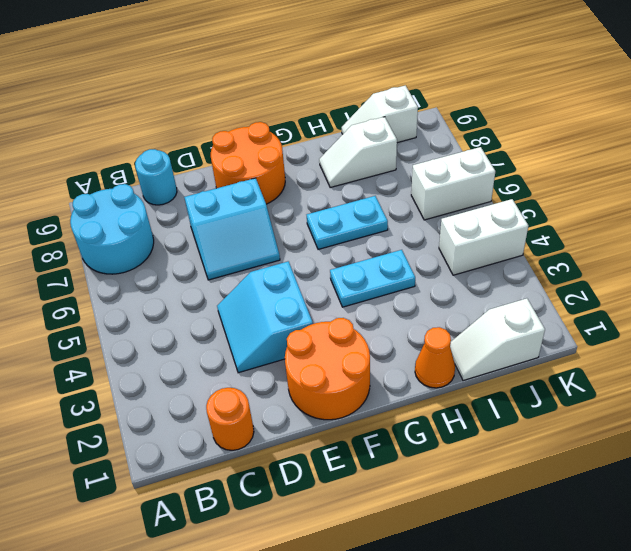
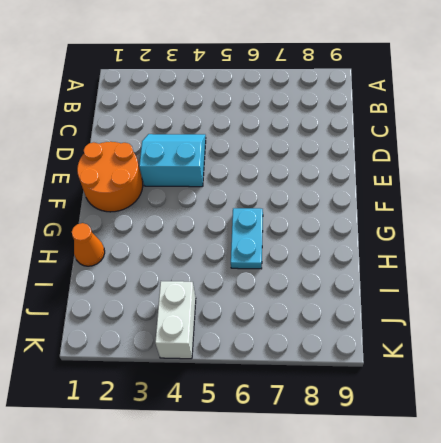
none -> cyan 2x2 round brick [70,184,154,274]
none -> orange 1x1 round brick [206,388,254,450]
none -> cyan 1x1 round brick [135,149,177,205]

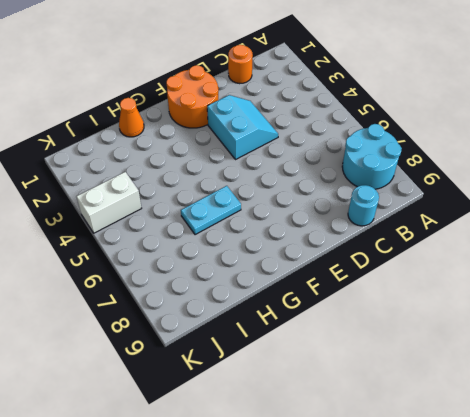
none -> cyan 2x2 slope [184,178,280,280]
none -> orange 2x2 round brick [211,122,285,204]
none -> cyan 1x2 plate [330,250,415,307]

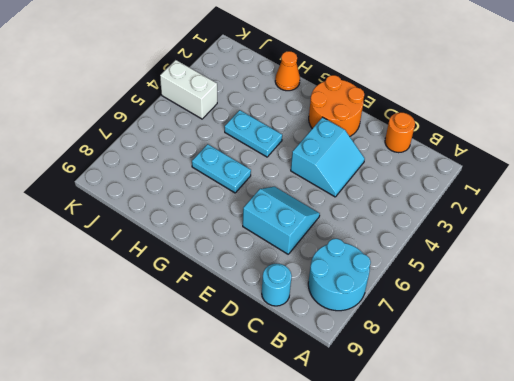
none -> orange 2x2 round brick [211,122,285,204]
none -> white 1x2 slope [319,117,397,188]
none -> white 1x2 slope [450,298,545,381]

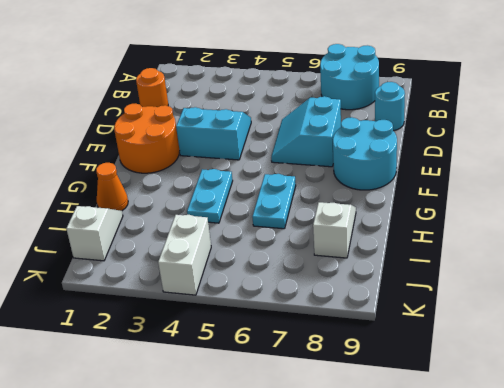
cyan 2x2 round brick [333,117,397,190] -> orange 2x2 round brick [211,122,285,204]
none -> white 1x2 slope [342,85,418,143]
none -> white 1x2 brick [411,147,495,220]

